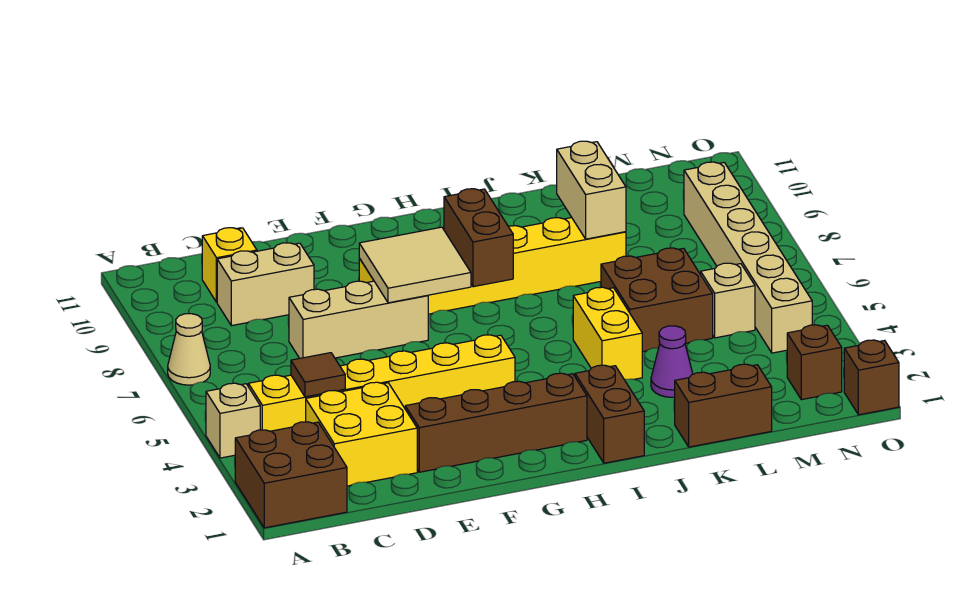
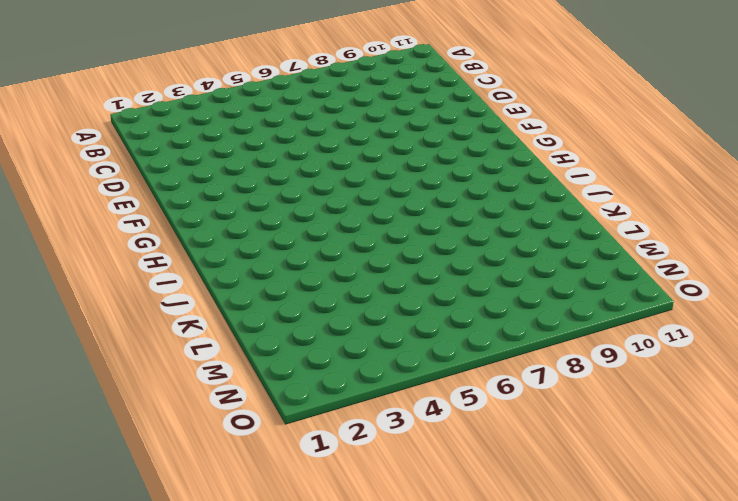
none -> brown 2x2 brick [235,422,347,528]
none -> tan 1x1 brick [206,383,260,458]
none -> tan 1x1 cone [168,314,210,385]

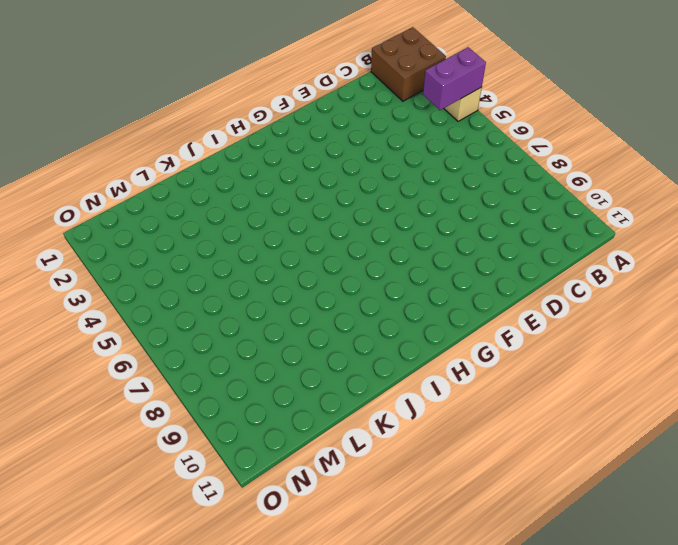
purple 1x2 brick [423,47,486,110] -> none
none -> tan 1x1 cone [168,314,210,385]
none -> yellow 1x6 brick [248,335,515,431]
none -> yellow 2x2 brick [306,382,417,486]

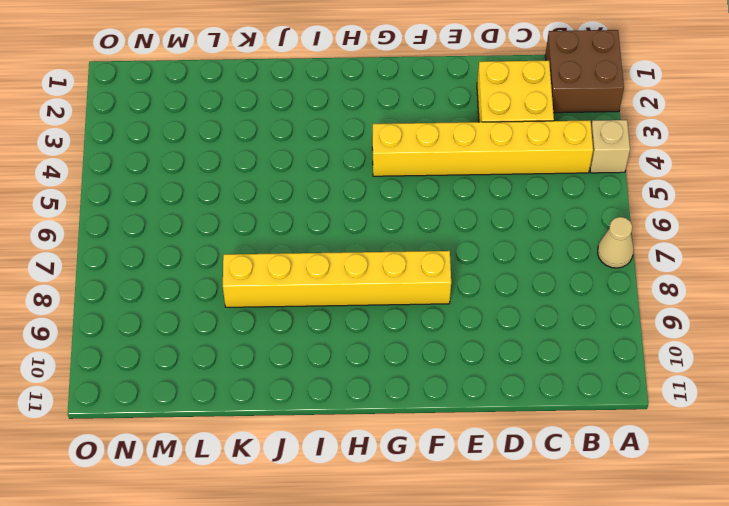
none -> tan 1x2 brick [217,243,314,326]
none -> yellow 1x1 brick [202,228,257,302]
none -> tan 1x3 brick [289,281,428,358]

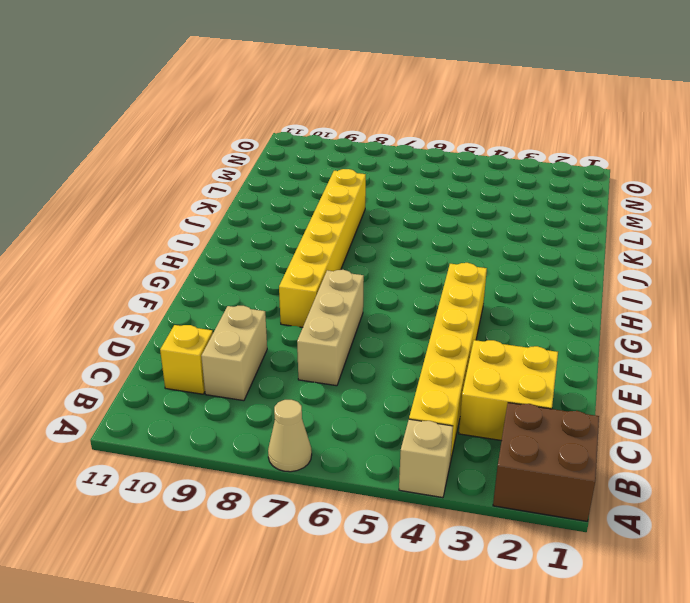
none -> brown 1x4 brick [405,373,587,472]
none -> brown 1x2 brick [575,365,644,463]
none -> yellow 1x2 brick [573,287,642,380]

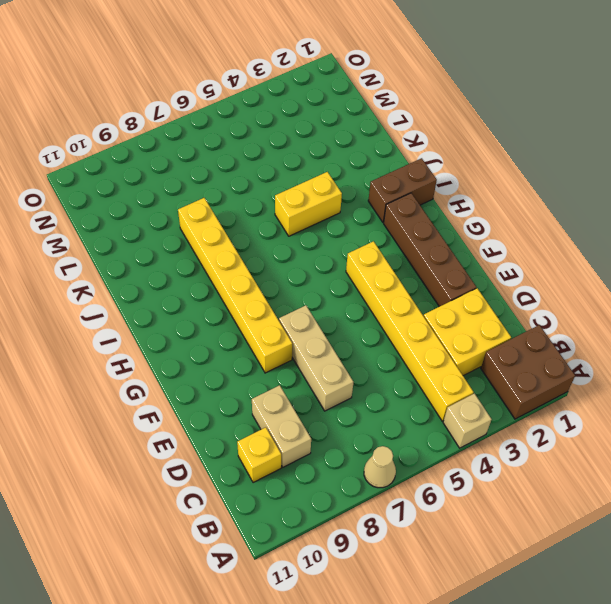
none -> brown 1x2 brick [675,364,772,447]
none -> purple 1x1 cone [651,326,693,397]
none -> brown 2x2 brick [601,248,713,352]

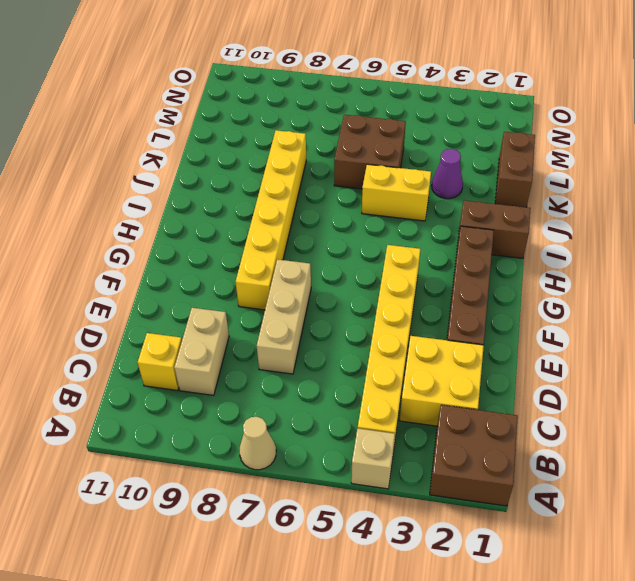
none -> tan 1x1 brick [701,263,755,338]
none -> brown 1x1 brick [787,325,842,400]
none -> tan 1x6 brick [684,162,812,353]

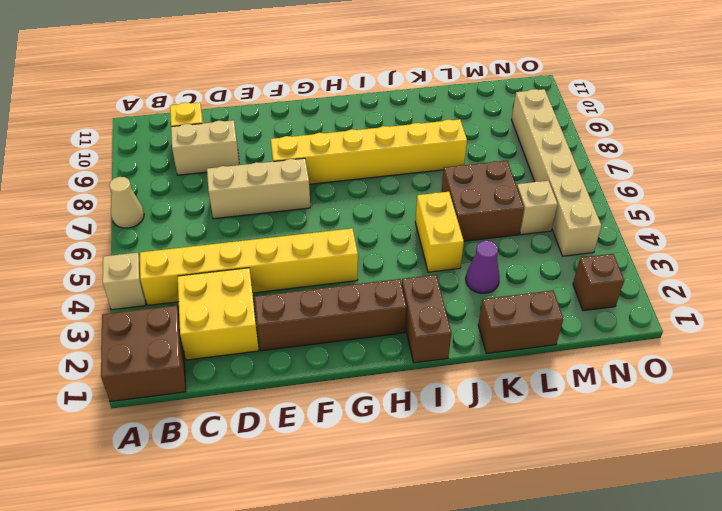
none -> brown 1x1 brick [844,340,899,415]
none -> brown 1x1 tile [291,353,345,397]
none -> tan 2x2 tile [359,227,471,303]

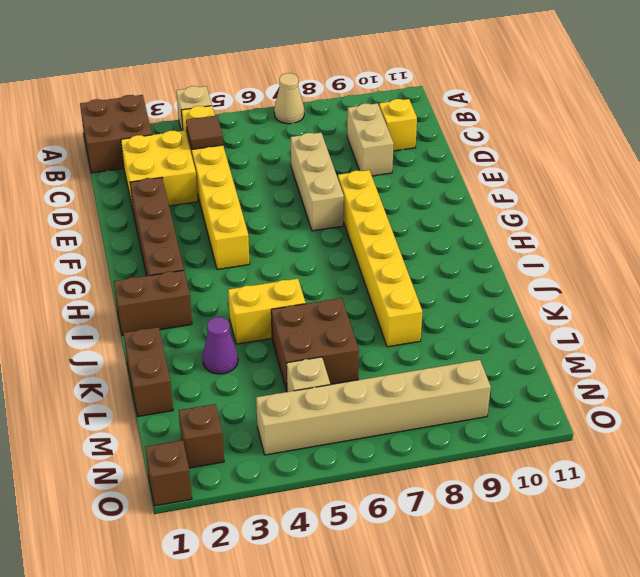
none -> tan 2x2 tile [359,227,471,303]
none -> brown 1x2 brick [444,189,513,287]
none -> tan 1x2 brick [557,141,626,239]

